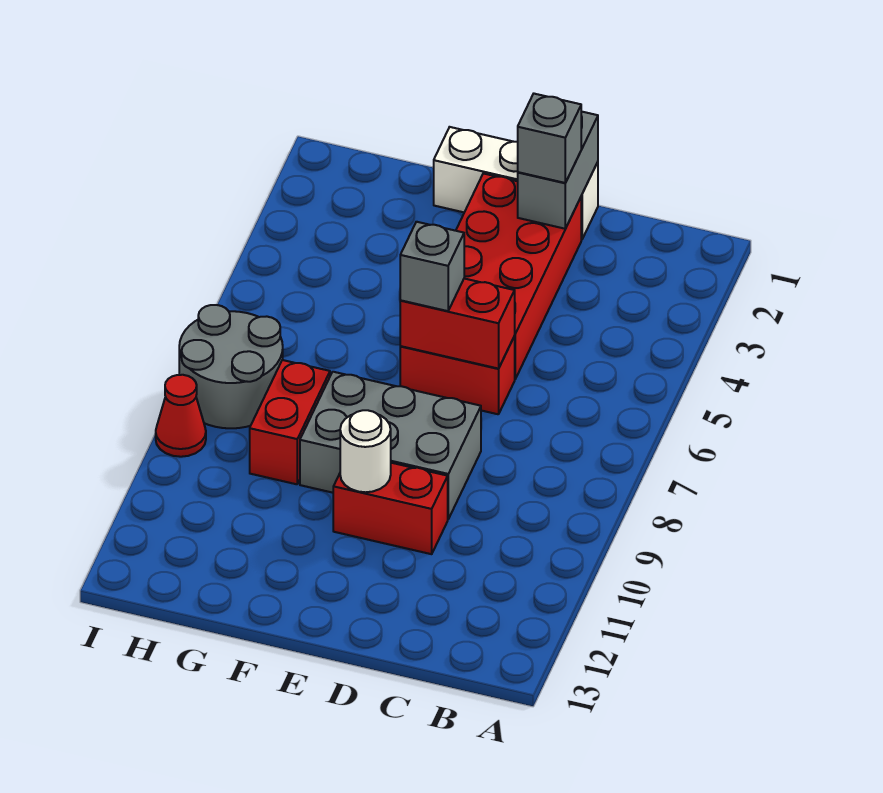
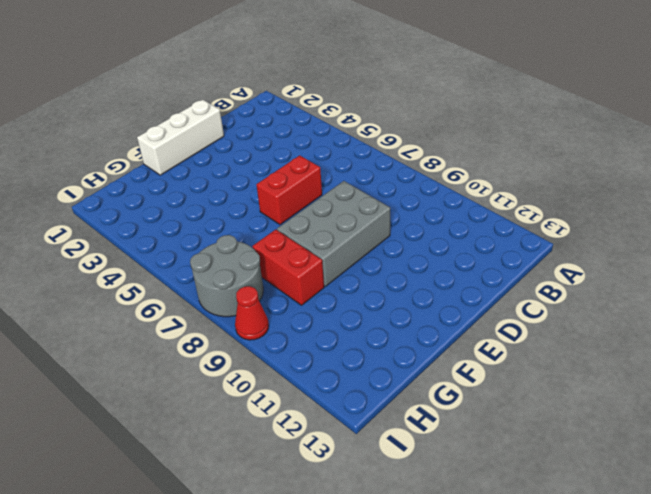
none -> red 2x4 brick [456,173,581,379]
none -> red 1x2 brick [333,463,448,554]
none -> grey 1x2 brick [518,111,598,229]

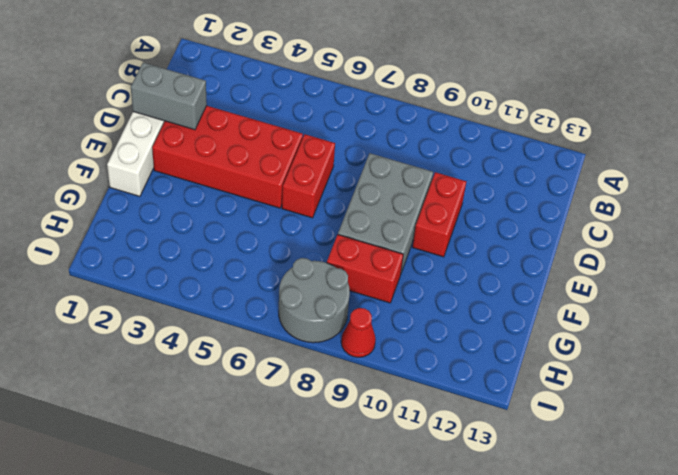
none -> red 1x2 brick [400,279,515,369]
none -> white 1x1 round brick [340,410,391,492]
none -> grey 1x1 brick [518,94,581,183]

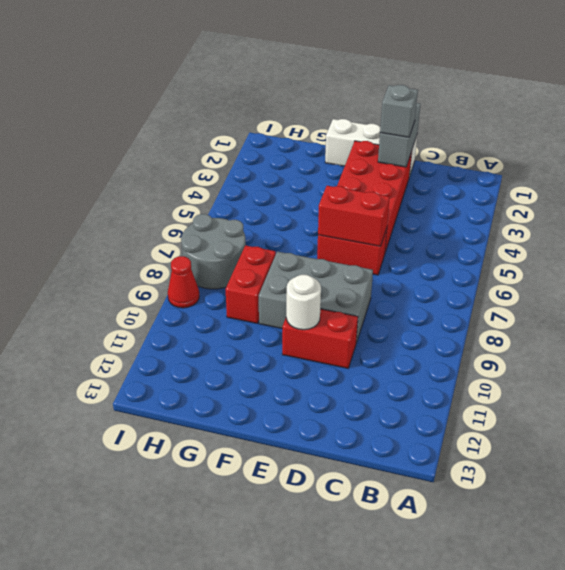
none -> grey 1x1 brick [400,222,464,311]

